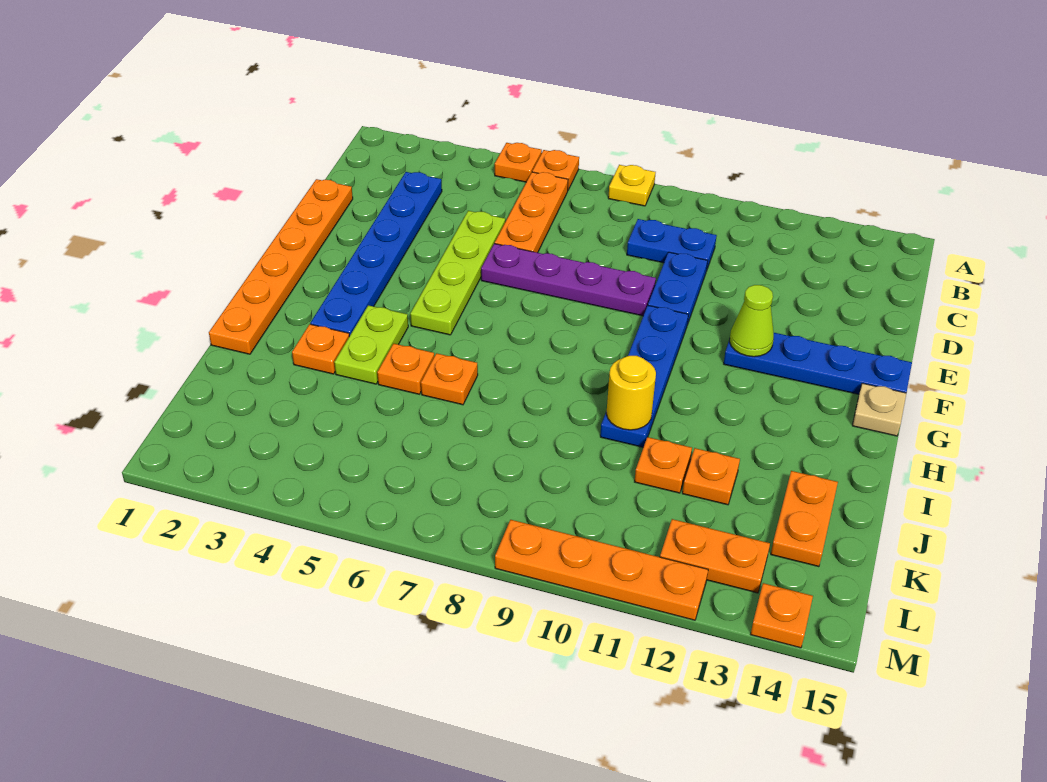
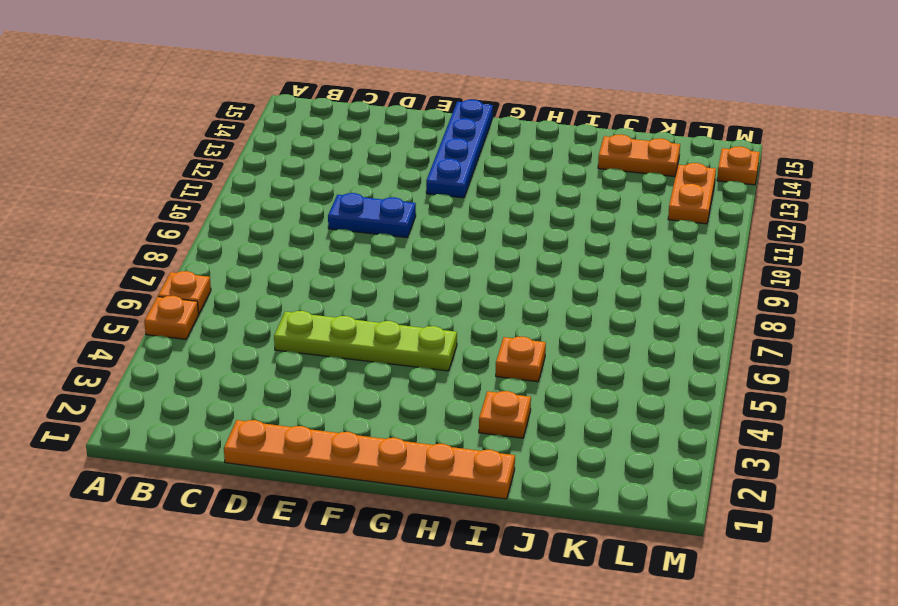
none -> yellow 1x1 plate [608,165,656,206]
none -> orange 1x3 plate [495,172,568,253]
none -> blue 1x6 plate [310,172,442,336]

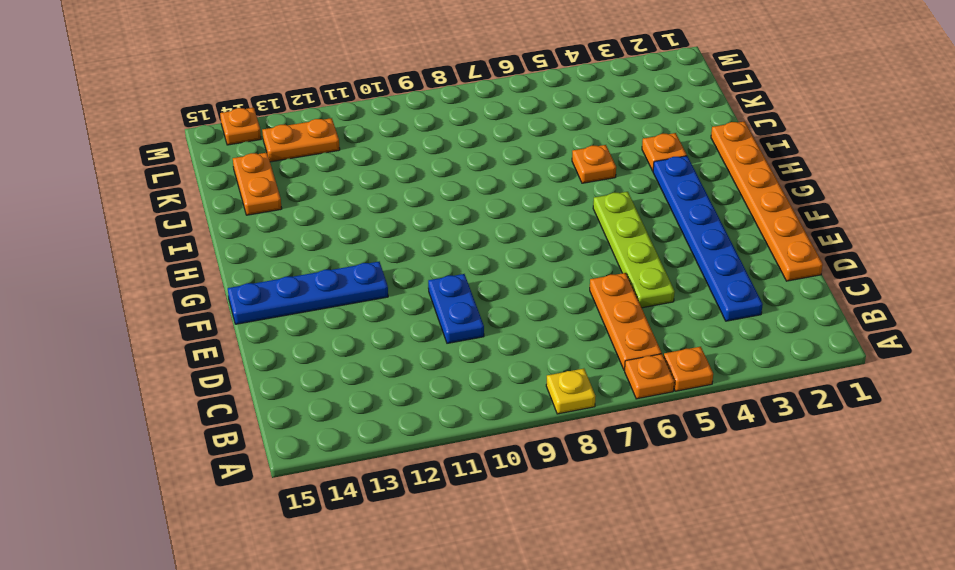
none -> blue 1x2 plate [627,219,717,271]
none -> purple 1x4 plate [481,244,656,316]
none -> blue 1x4 plate [600,306,689,447]

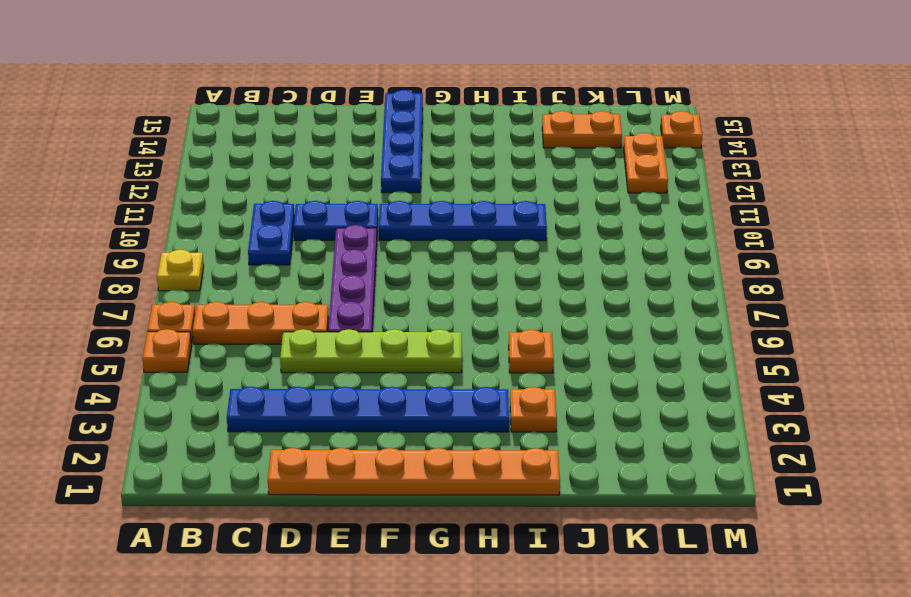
none -> tan 1x1 plate [852,383,906,436]
none -> lime 1x2 plate [334,305,408,384]
none -> orange 1x1 plate [421,353,478,405]

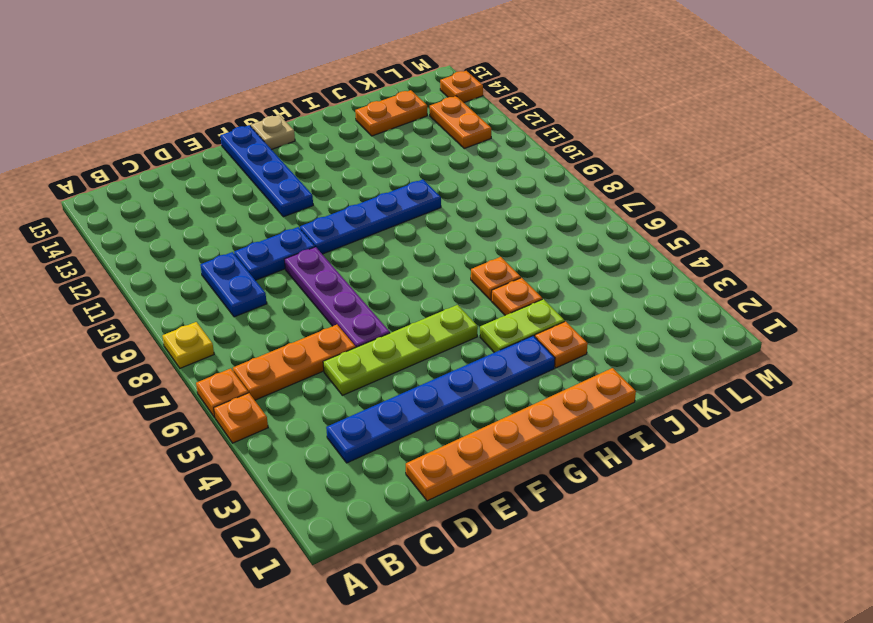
none -> orange 1x1 plate [635,437,692,493]
none -> orange 1x1 plate [682,448,740,505]
none -> orange 1x4 plate [495,520,708,620]

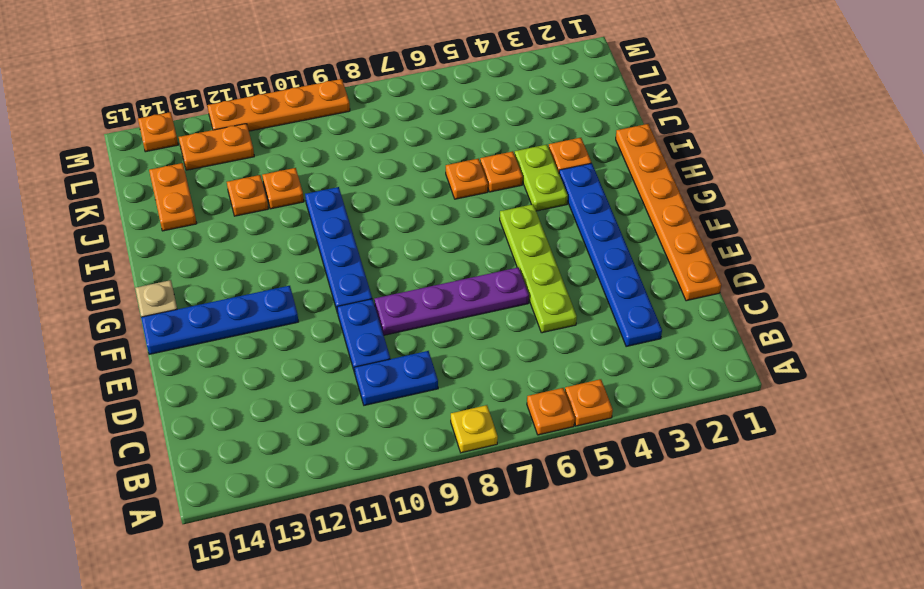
none -> orange 1x3 plate [495,172,568,253]
none -> lime 1x1 cone [730,285,774,357]
none -> yellow 1x1 round brick [606,356,656,430]

